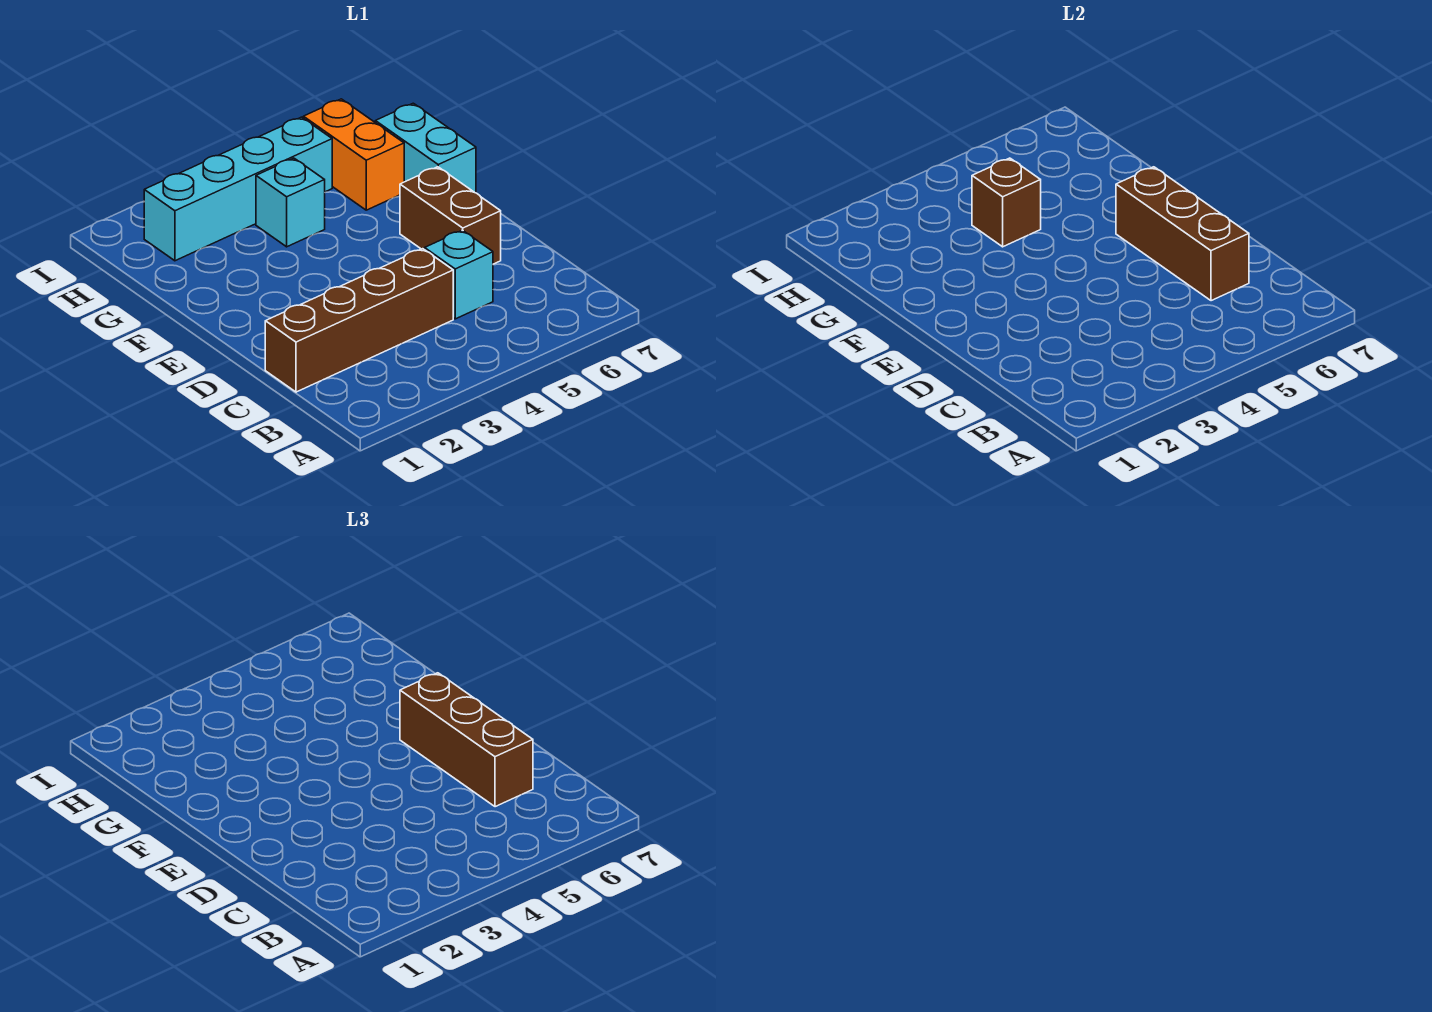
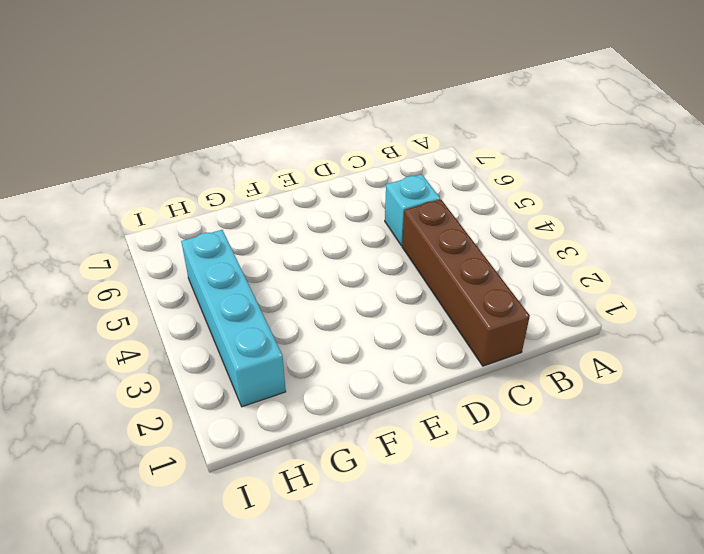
none -> brown 1x2 brick [400,167,501,264]
none -> cyan 1x2 brick [375,103,476,193]

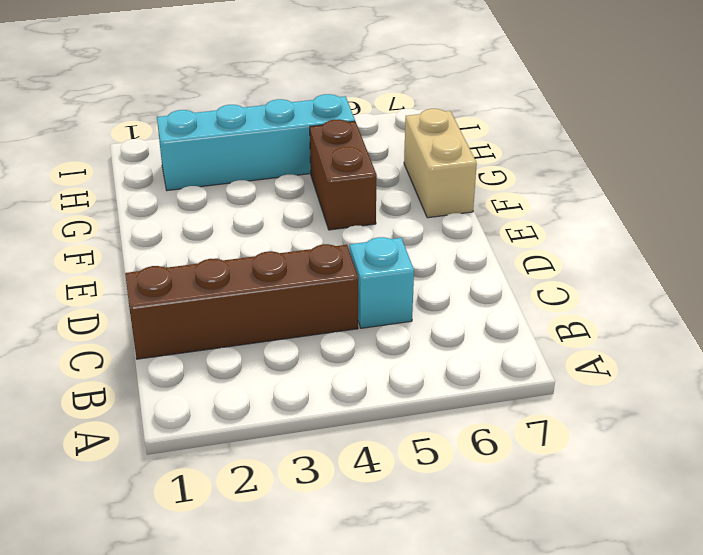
brown 1x2 brick [310,119,377,230] -> brown 1x2 brick moved to [400,167,501,264]
tan 1x2 brick [404,109,477,218] -> cyan 1x2 brick [375,103,476,193]
none -> cyan 1x1 brick [256,158,325,247]
none -> orange 1x2 brick [303,99,404,210]

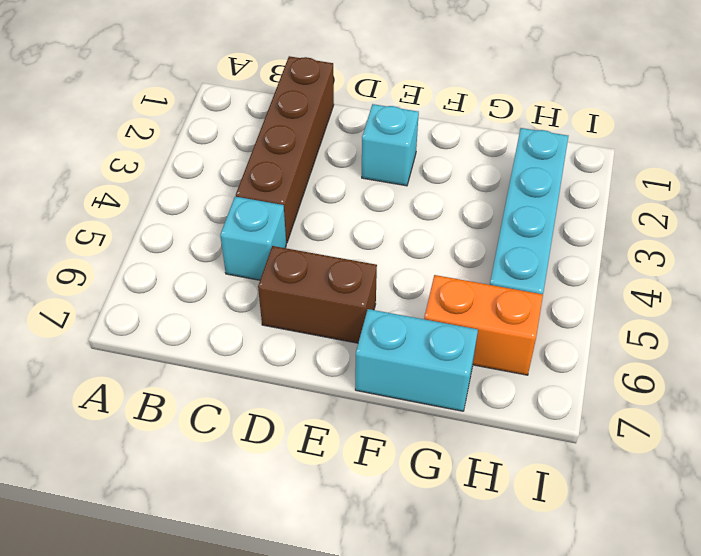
cyan 1x1 brick [362,104,419,186] -> cyan 1x1 brick moved to [256,158,325,247]
none -> brown 1x3 brick [1116,167,1249,301]
none -> brown 1x1 brick [972,158,1041,247]

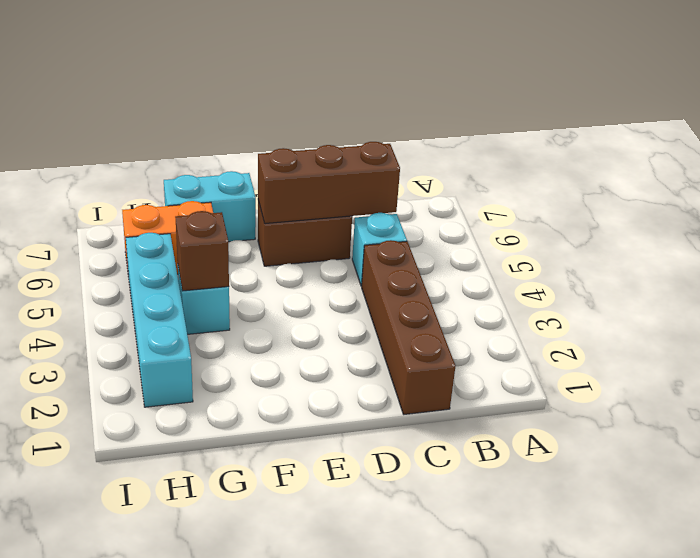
none -> brown 1x3 brick [400,673,533,807]

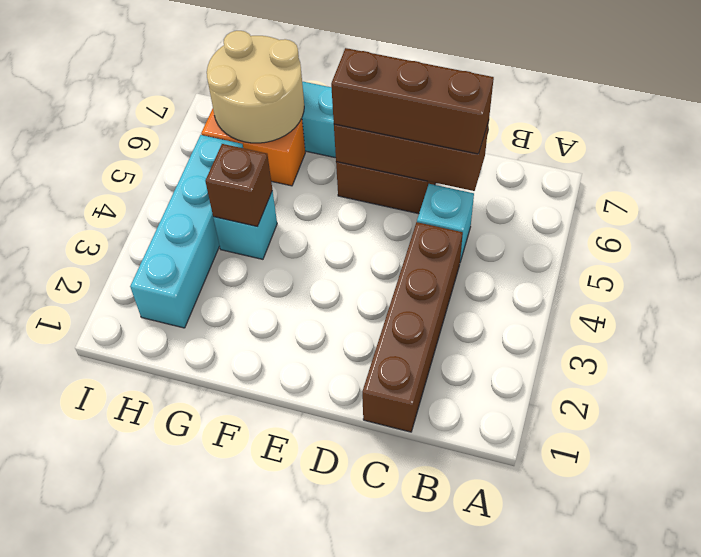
tan 2x2 round brick [207,31,304,143] -> none

